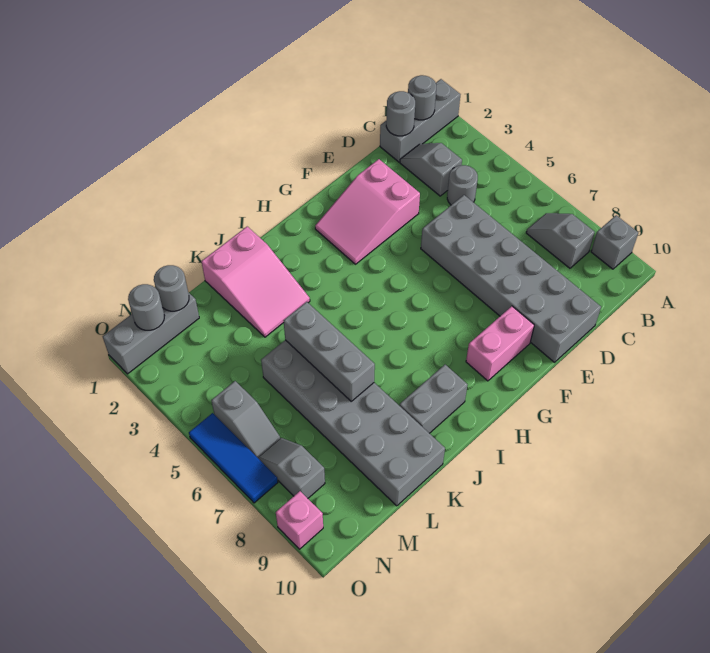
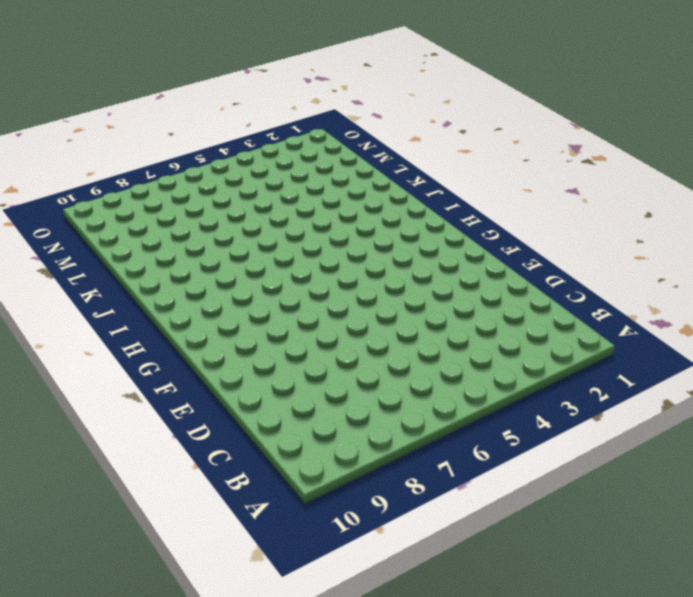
none -> grey 1x3 brick [380,79,460,162]
none -> grey 1x1 brick [591,215,638,269]
none -> grey 1x2 slope [526,213,595,268]

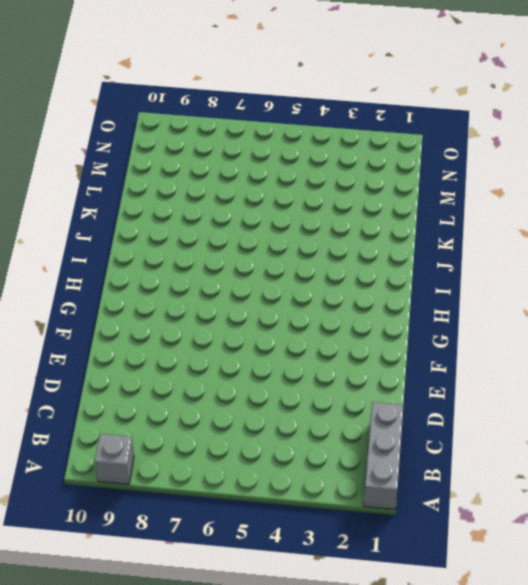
none -> grey 1x2 slope [526,213,595,268]
none -> grey 1x2 slope [400,143,462,196]
none -> grey 1x1 round brick [447,165,478,205]

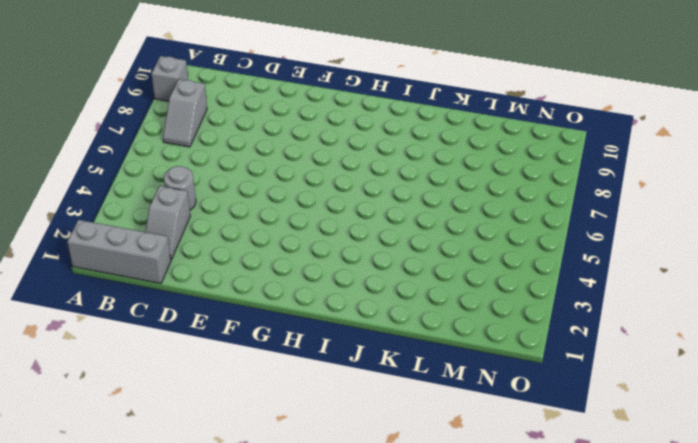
none -> grey 2x6 brick [421,195,601,362]
none -> pink 2x3 slope [315,159,420,264]
none -> pink 1x2 brick [466,306,534,381]

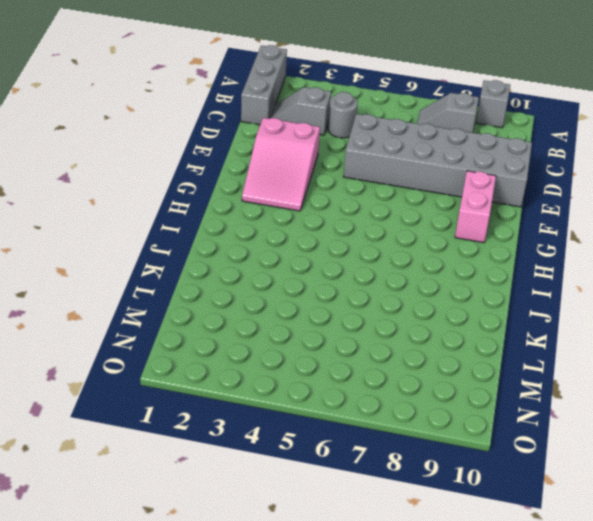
none -> grey 1x2 brick [400,365,467,433]
none -> pink 2x3 slope [201,227,310,337]
none -> grey 2x6 brick [261,340,445,506]

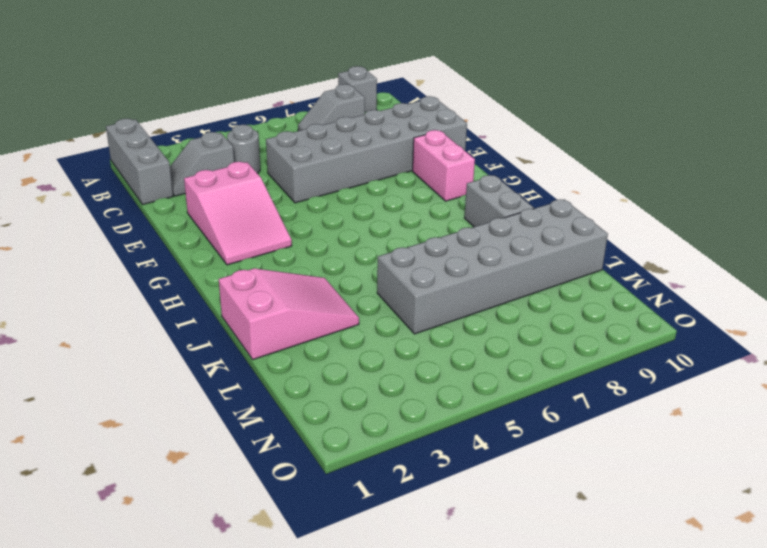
none -> grey 1x3 brick [103,292,199,374]
none -> grey 1x2 slope [211,381,280,458]
none -> grey 1x2 slope [258,438,325,498]

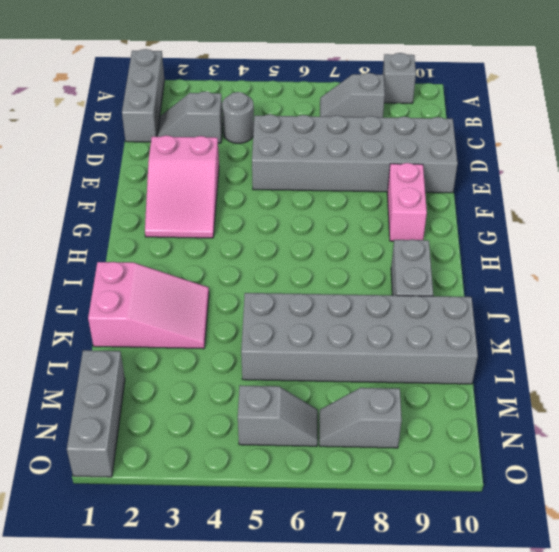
none -> blue 1x3 tile [189,413,278,503]
none -> pink 1x1 brick [276,491,323,549]
none -> grey 1x1 round brick [408,75,436,120]

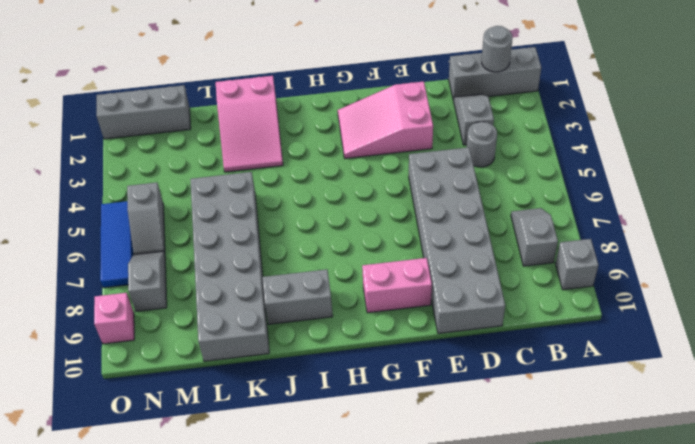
none -> grey 1x1 round brick [386,91,415,136]
none -> grey 1x3 brick [284,302,375,401]
none -> grey 1x1 round brick [154,265,189,311]

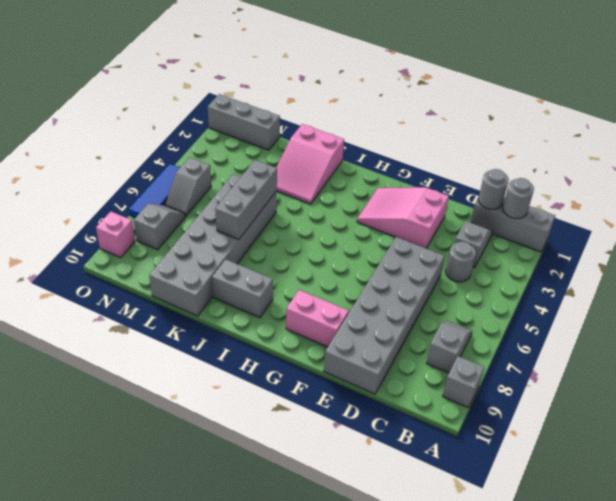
none -> grey 1x1 round brick [154,265,189,311]
none -> grey 1x1 round brick [128,284,165,330]

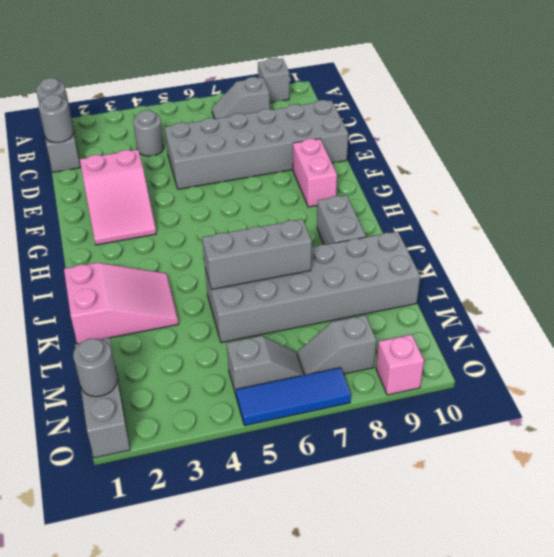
none -> grey 1x2 slope [400,143,462,196]
none -> grey 1x1 round brick [154,265,189,311]

